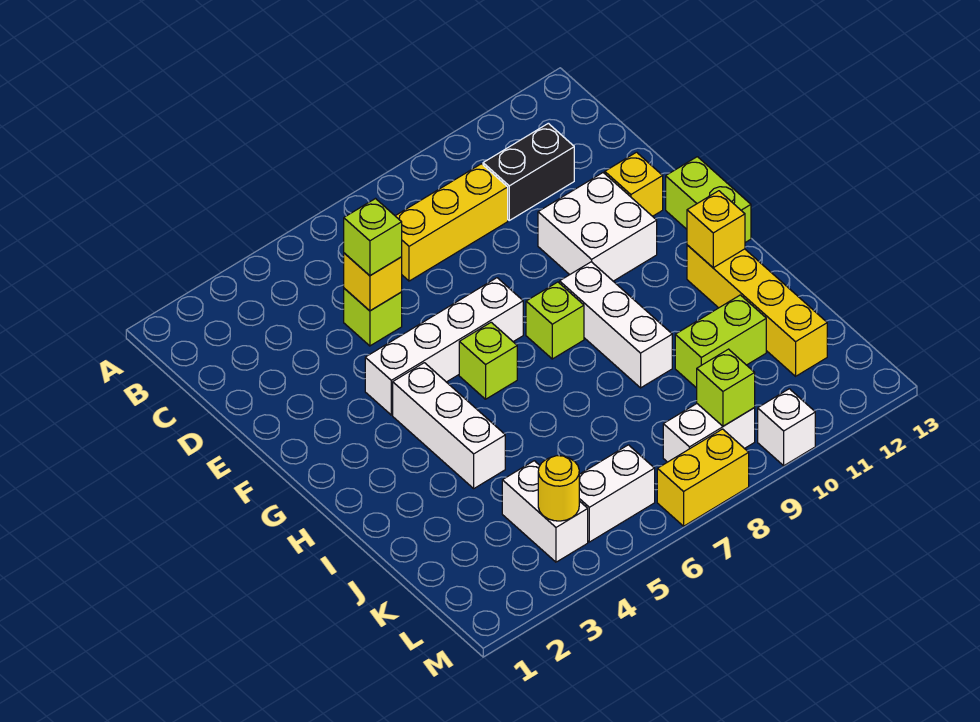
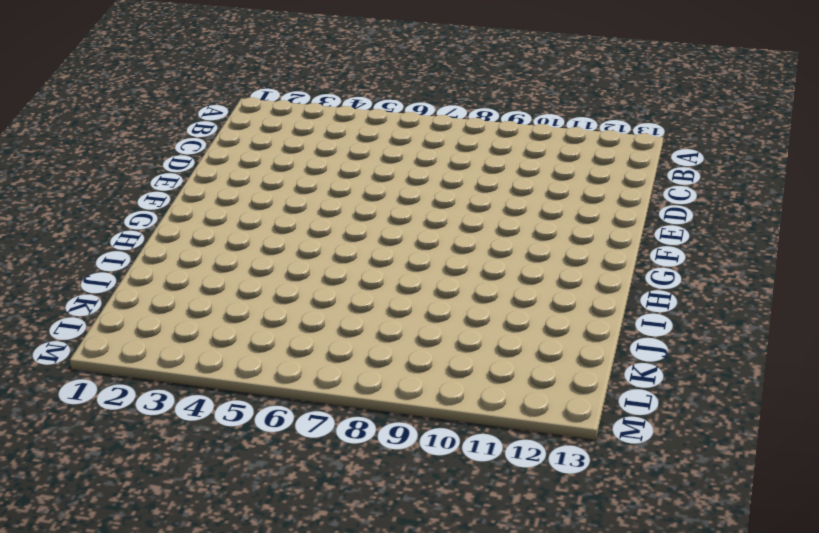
none -> yellow 1x3 brick [396,164,508,281]
none -> black 1x2 brick [483,123,574,220]
none -> lime 1x1 brick [344,288,402,346]

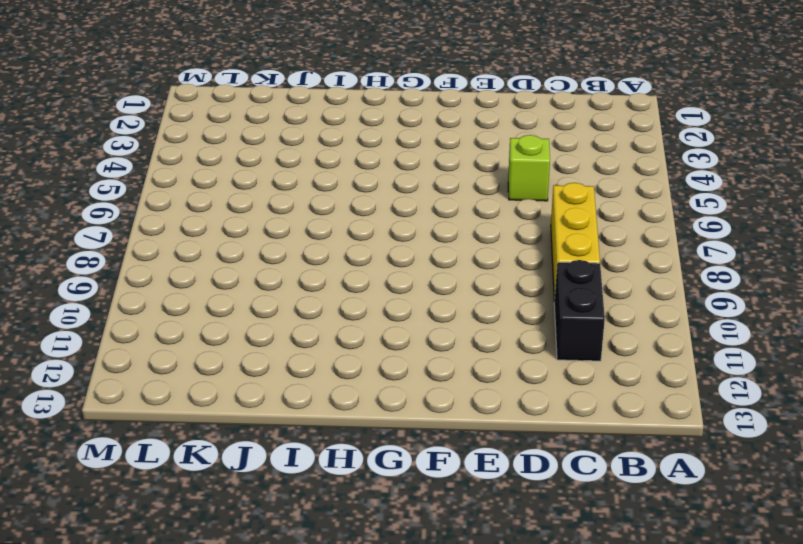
none -> white 2x2 brick [538,173,657,281]
none -> yellow 1x1 brick [605,152,663,216]
none -> white 1x4 brick [365,278,523,415]

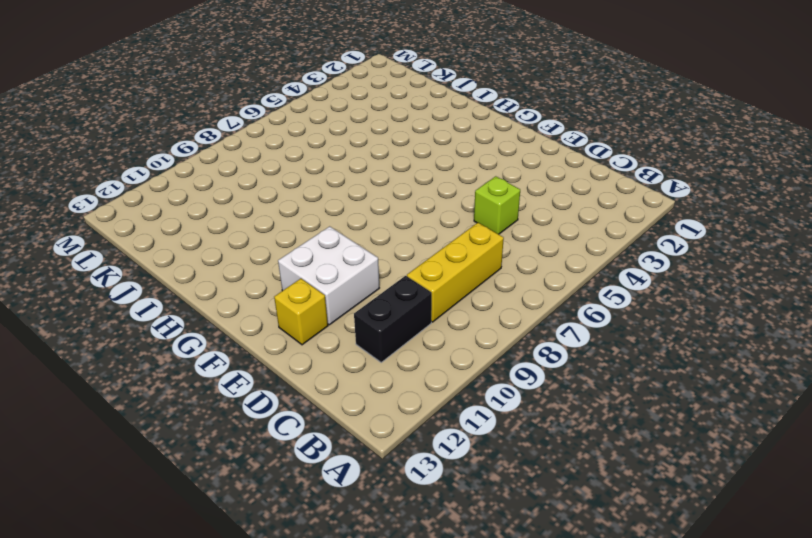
none -> white 1x4 brick [365,278,523,415]
none -> lime 1x2 brick [666,157,751,242]
none -> white 1x3 brick [393,363,505,488]

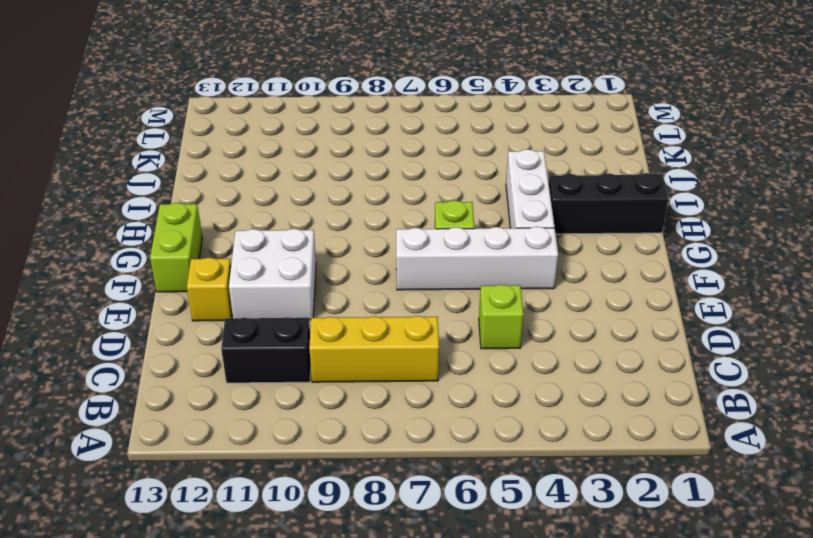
black 1x3 brick [549,173,668,234] -> none
none -> lime 1x1 brick [526,282,584,359]
none -> white 1x3 brick [560,262,672,388]
none -> yellow 1x4 brick [687,245,827,376]

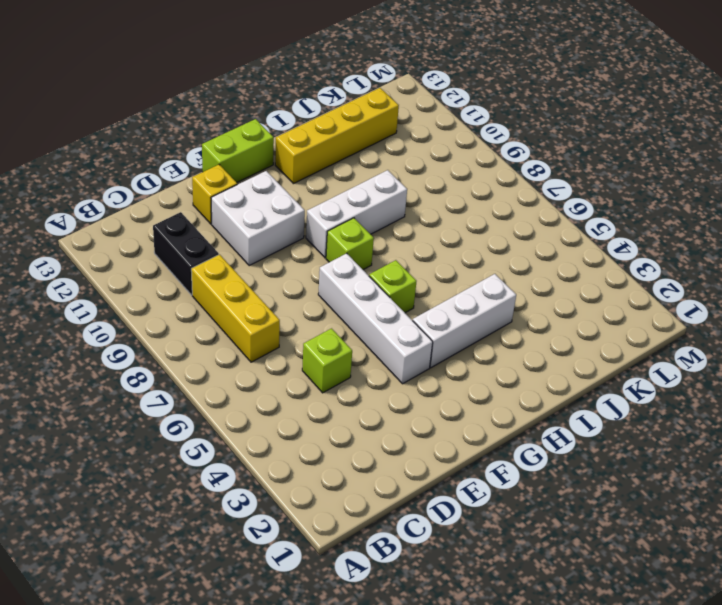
none -> lime 1x2 brick [675,295,766,388]
none -> white 1x2 brick [502,461,588,562]
none -> white 1x2 brick [579,445,655,542]

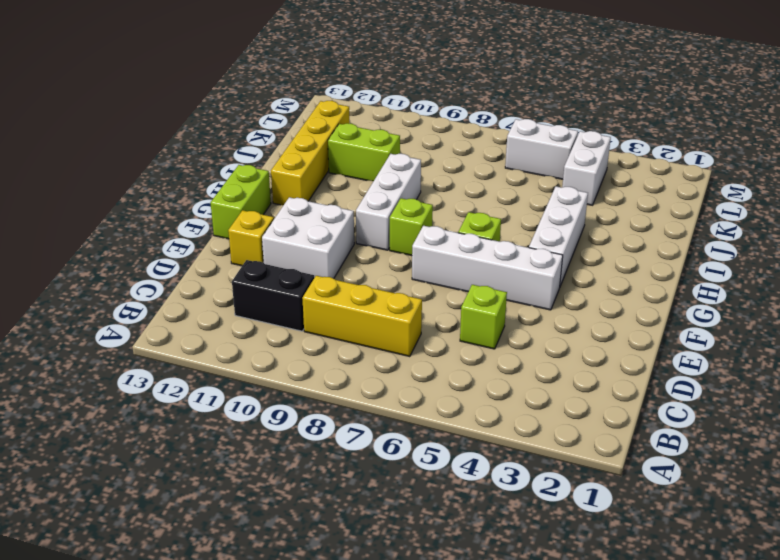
none -> white 1x2 brick [663,404,755,462]
none -> yellow 1x2 brick [657,429,749,526]
none -> white 1x1 brick [758,389,815,466]

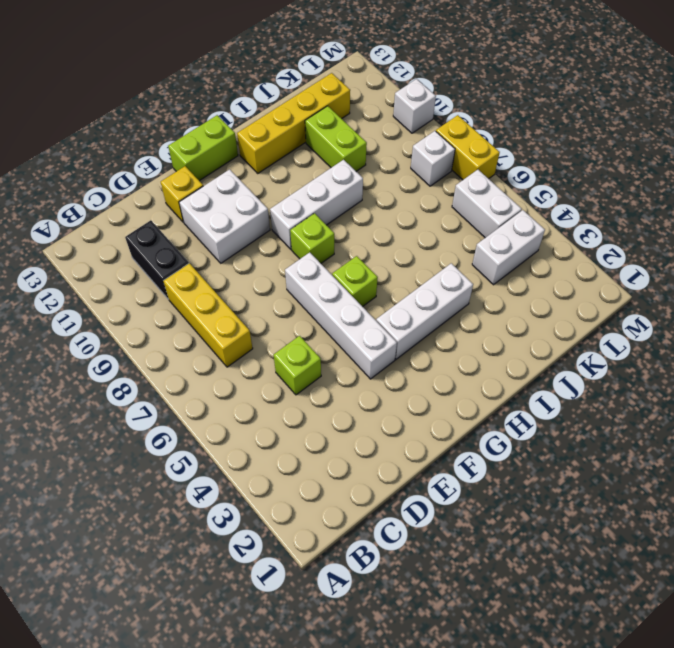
white 1x1 brick [411,131,455,186] -> white 1x2 brick [663,404,755,462]
none -> yellow 1x1 brick [344,253,402,311]
none -> yellow 1x1 brick [687,191,745,268]
none -> yellow 1x1 round brick [538,456,579,521]

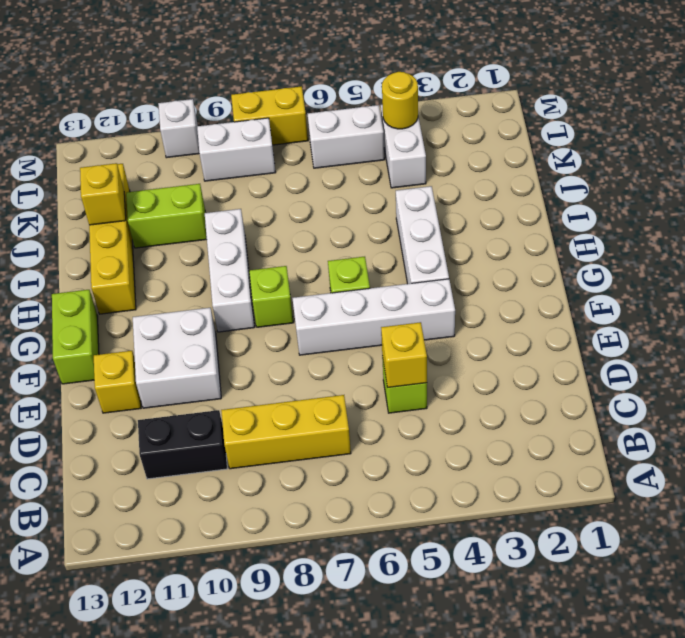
yellow 1x1 brick [80,163,126,225] -> yellow 1x1 brick moved to [687,191,745,268]
none -> lime 1x1 brick [697,349,755,426]
none -> lime 1x1 brick [344,199,402,276]

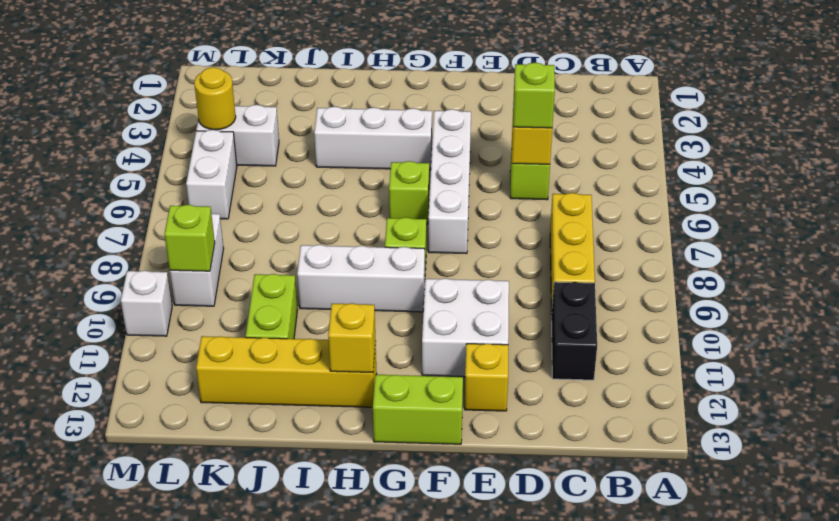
none -> yellow 1x2 brick [657,429,749,526]

